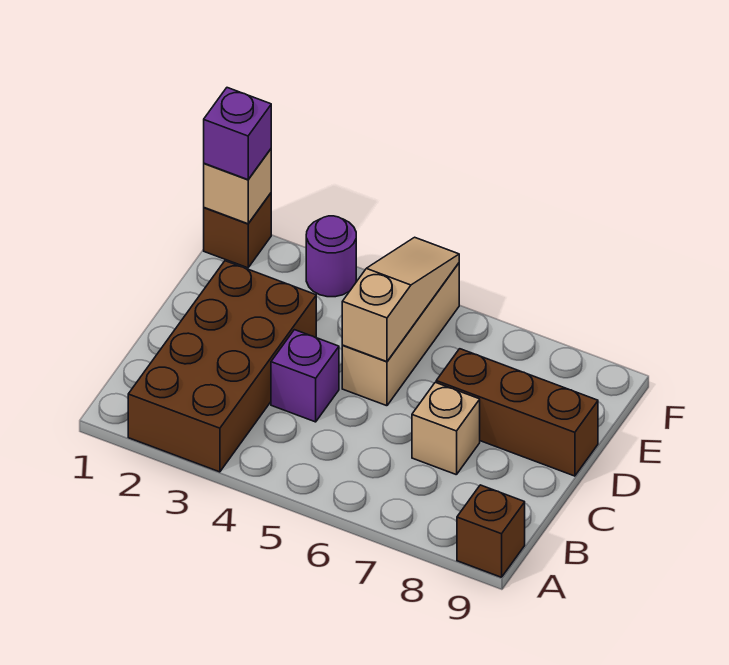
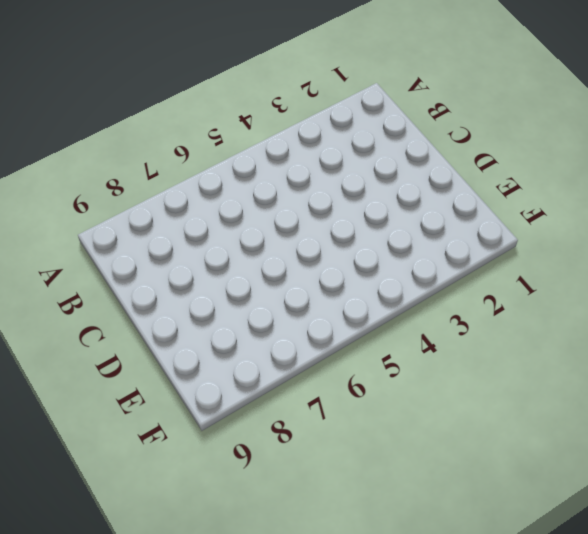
none -> brown 2x4 brick [128,261,316,472]
none -> brown 1x1 brick [457,485,525,577]

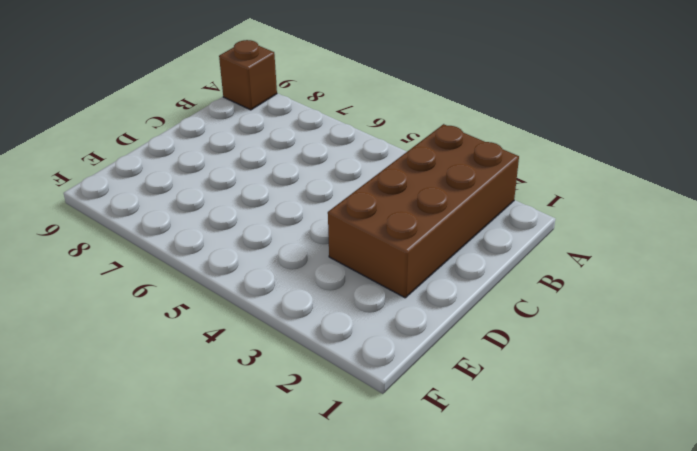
none -> purple 1x1 brick [271,330,339,422]
none -> tan 1x1 brick [412,382,480,475]

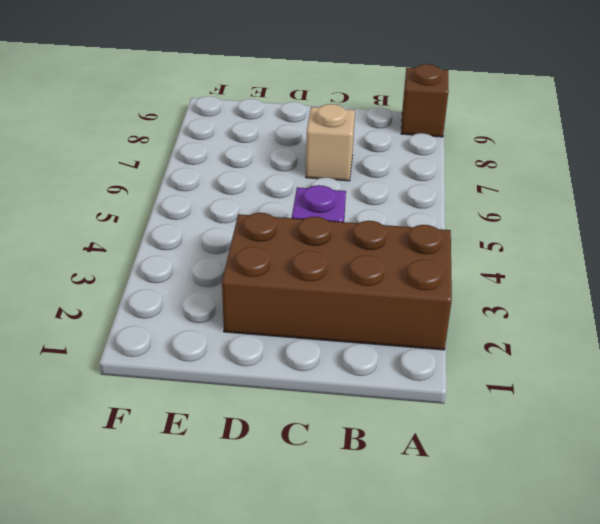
none -> tan 1x3 brick [342,263,459,406]
none -> brown 1x3 brick [436,349,598,476]

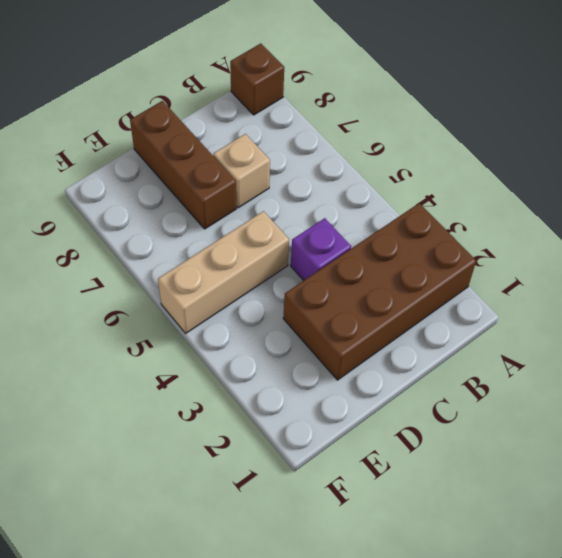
none -> brown 1x1 brick [204,193,271,268]
none -> purple 1x1 round brick [306,216,356,297]

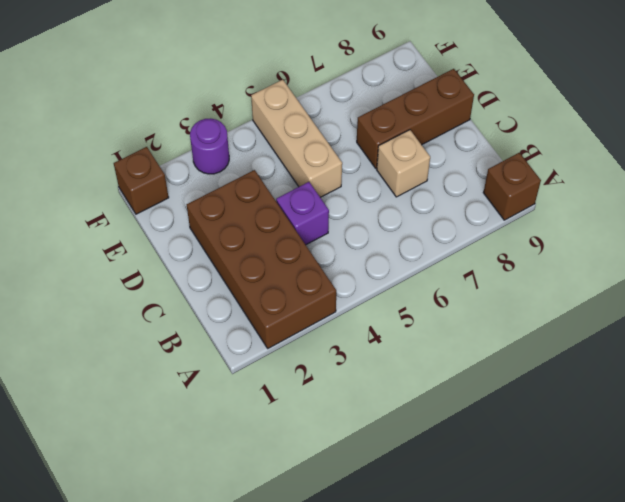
none -> tan 1x3 slope [342,237,459,362]
none -> tan 1x1 brick [204,149,271,224]

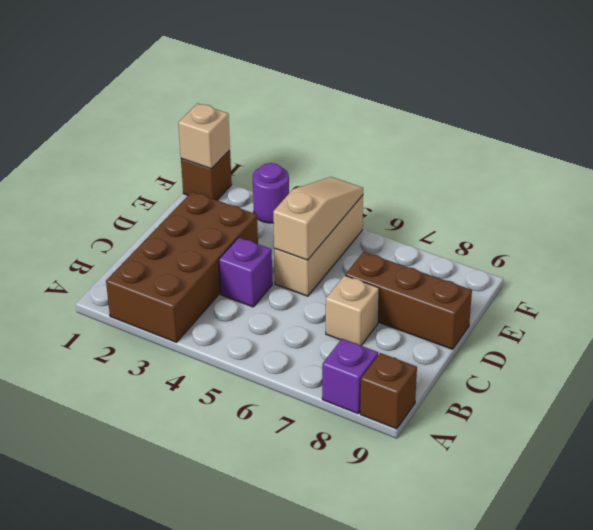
purple 1x1 brick [322,339,378,414] -> purple 1x1 brick moved to [204,88,271,180]

